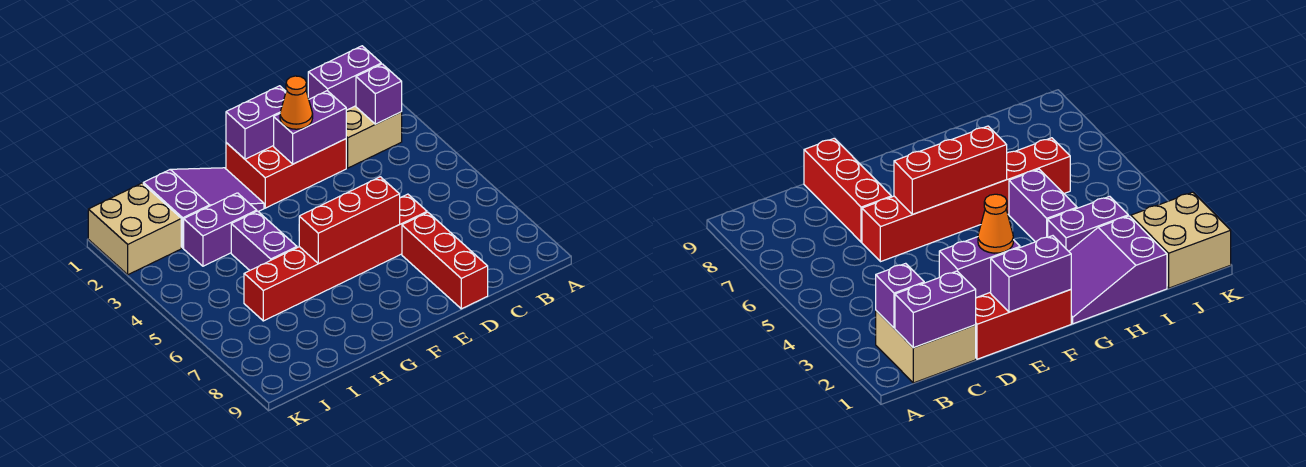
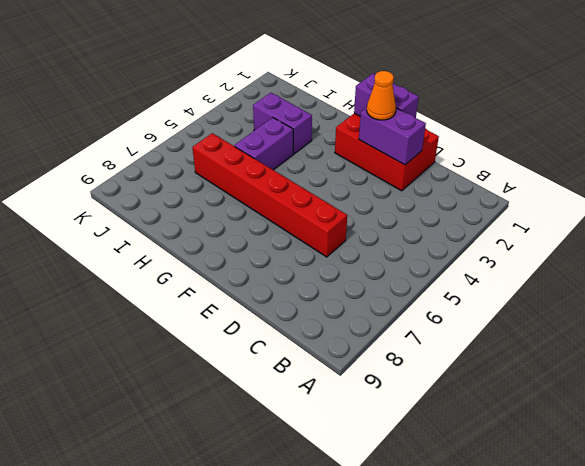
none -> tan 2x2 brick [346,106,402,168]
none -> red 1x3 brick [402,212,488,309]
none -> purple 2x3 slope [143,168,264,248]

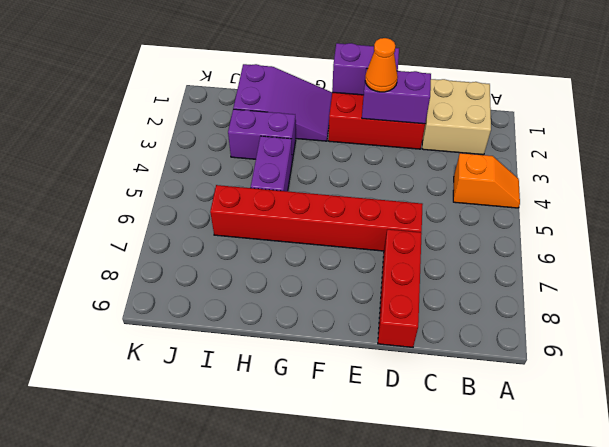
orange 1x2 slope [453,153,520,208] -> none
none -> tan 2x2 brick [88,183,181,275]
none -> purple 1x2 brick [308,46,381,110]
none -> purple 1x1 brick [356,64,402,124]

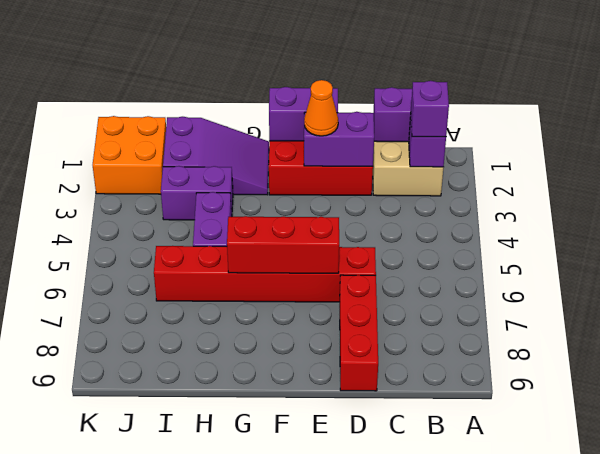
purple 1x1 brick [411,81,449,137] -> none
orange 2x2 brick [93,116,166,194] -> tan 2x2 brick [88,183,181,275]

